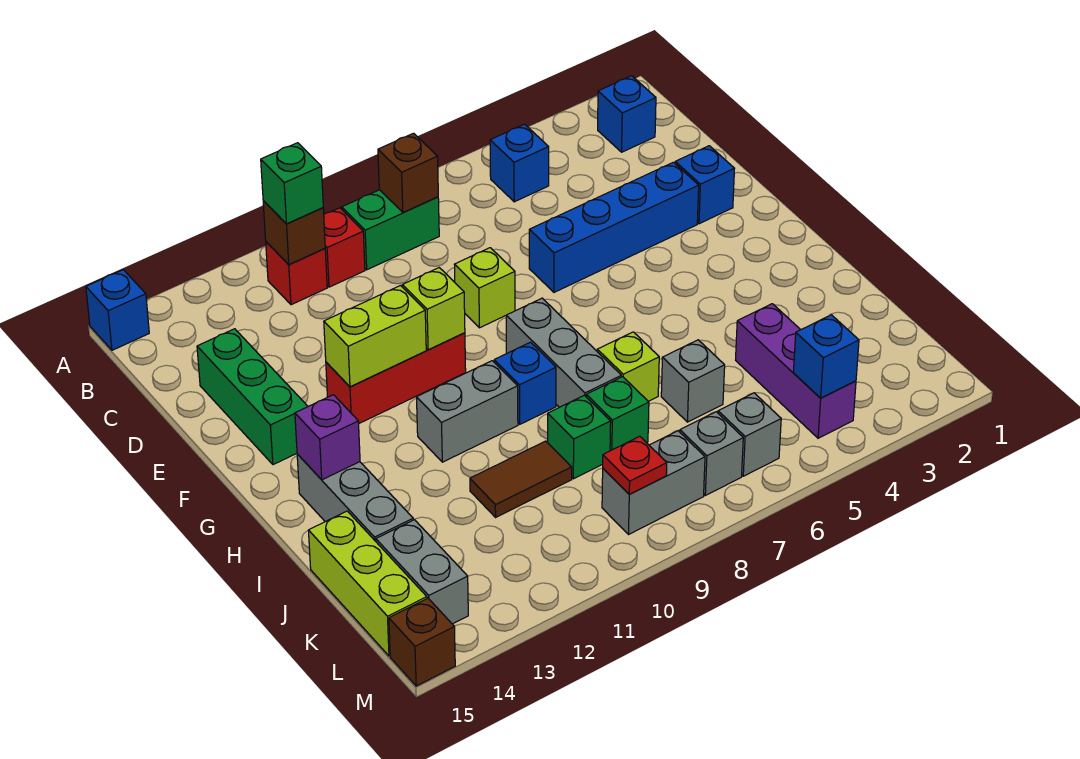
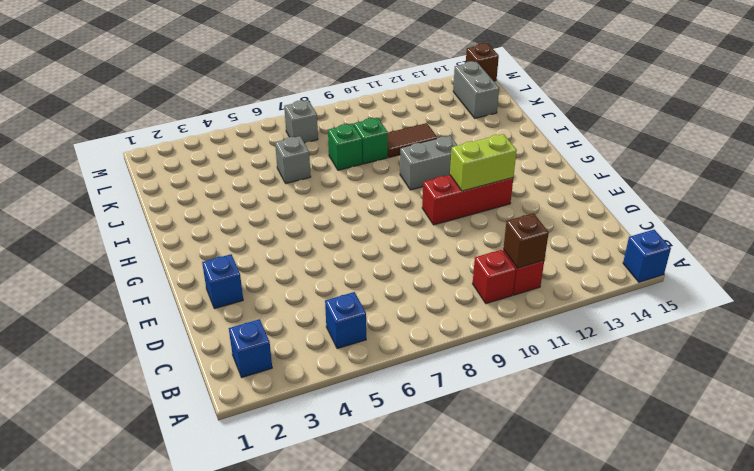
none -> green 1x2 brick [342,190,439,270]
none -> green 1x3 brick [197,329,308,465]
none -> blue 1x4 brick [529,162,699,292]
none -> lime 1x1 brick [454,248,515,328]

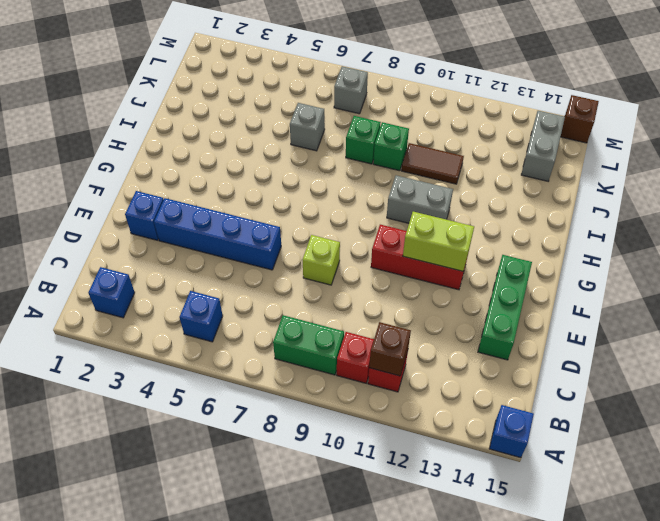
none -> grey 1x3 brick [506,298,621,407]
none -> blue 1x1 brick [494,342,556,424]
none -> grey 1x3 brick [297,454,413,541]
none -> lime 1x1 brick [597,332,659,401]

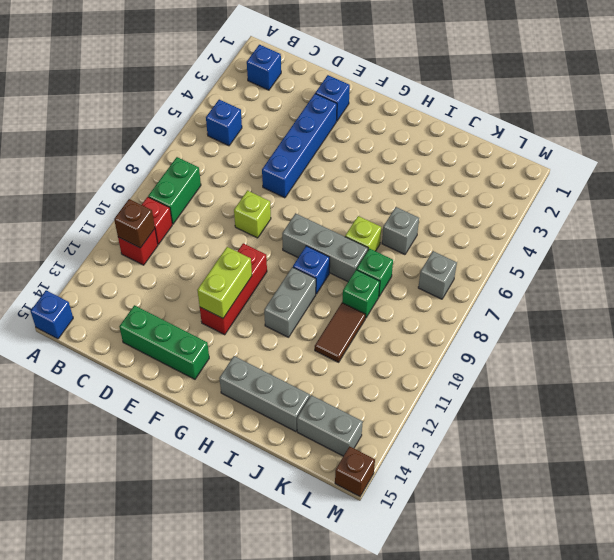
none -> purple 1x3 brick [736,304,856,438]
none -> lime 1x3 brick [308,511,427,656]
none -> grey 1x1 brick [718,393,781,476]
none -> grey 1x2 brick [602,431,705,535]

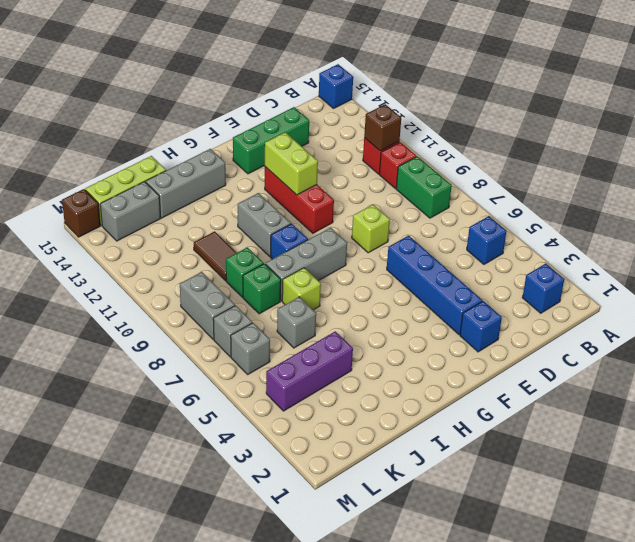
none -> brown 1x1 brick [378,133,438,212]
none -> lime 1x1 brick [402,268,465,350]
none -> purple 1x1 brick [295,395,360,480]
none -> blue 1x1 brick [793,315,859,398]

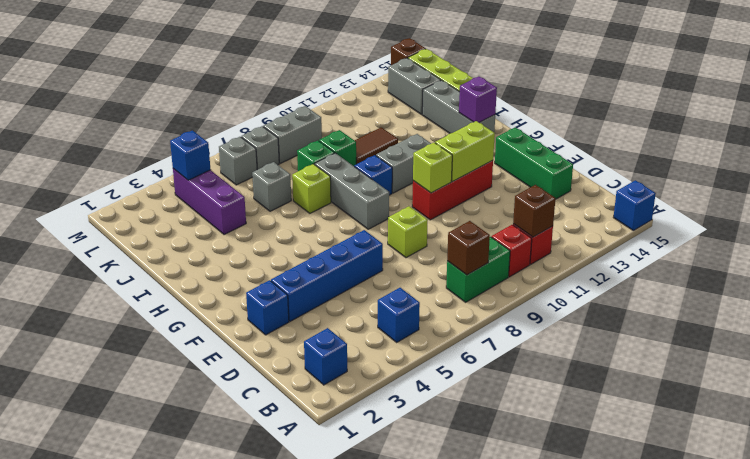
none -> red 1x1 plate [603,436,667,494]
none -> green 1x1 brick [261,143,323,224]

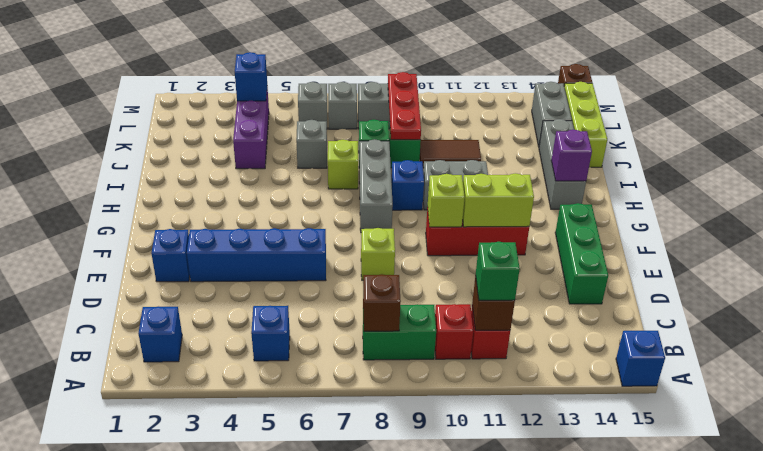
red 1x3 plate [388,72,421,140] -> red 1x1 plate [603,436,667,494]

